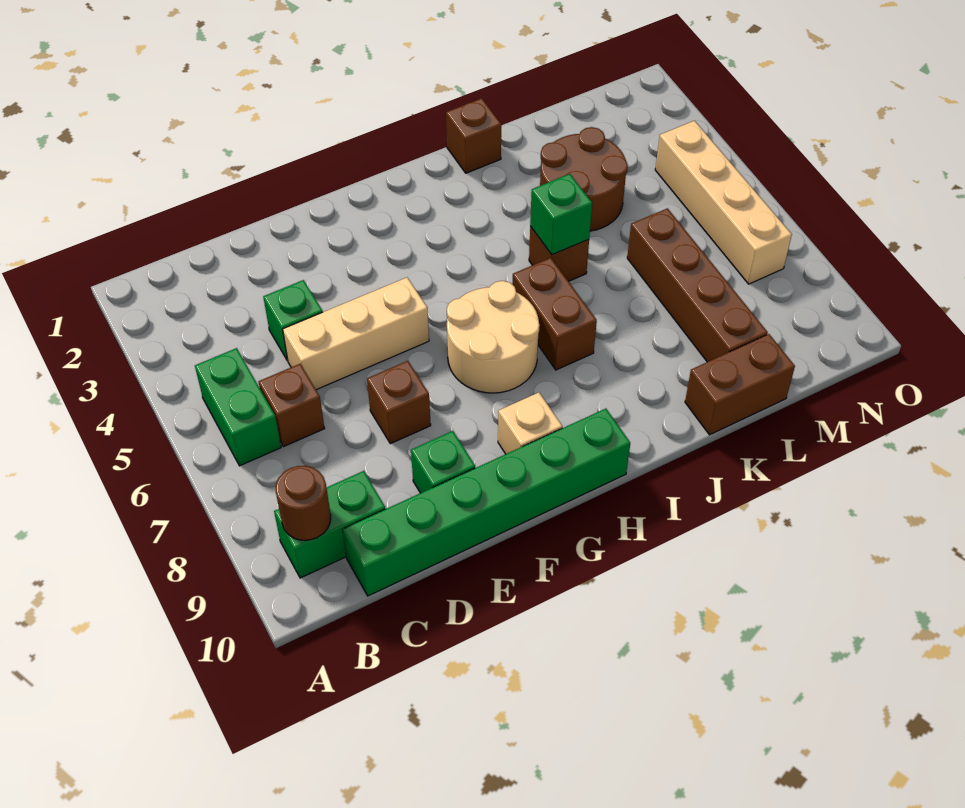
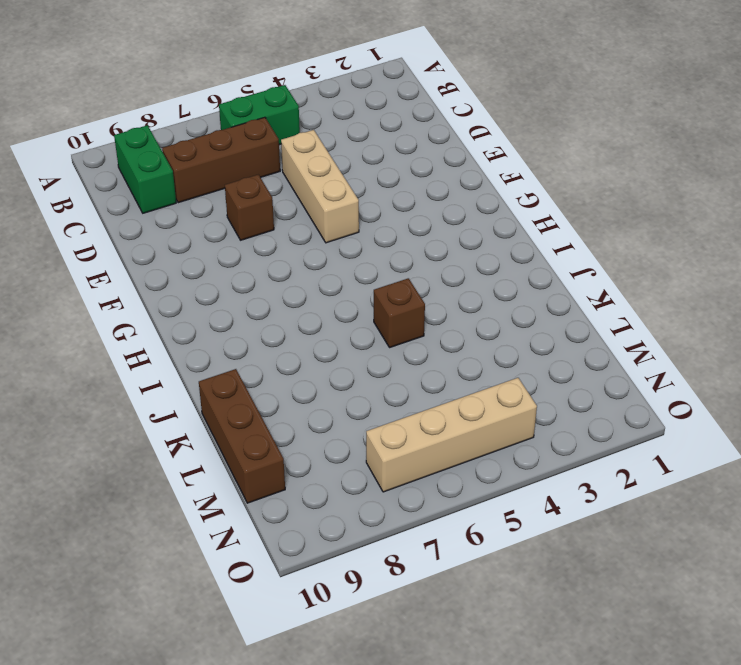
brown 1x3 brick [162,117,280,203] -> brown 1x1 brick [259,364,325,447]
brown 1x3 brick [199,369,285,503] -> brown 1x2 brick [685,334,795,435]
none -> green 1x6 brick [343,409,630,596]
none -> green 1x1 brick [263,280,323,361]
none -> green 1x1 brick [411,431,475,493]

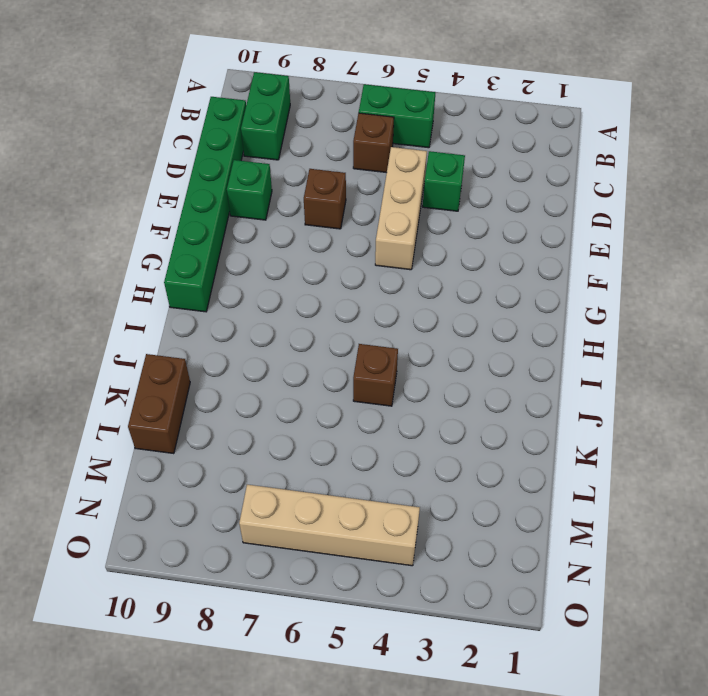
none -> tan 2x2 round brick [447,281,539,393]
none -> tan 1x1 brick [498,393,562,454]
none -> brown 1x2 brick [512,258,597,370]

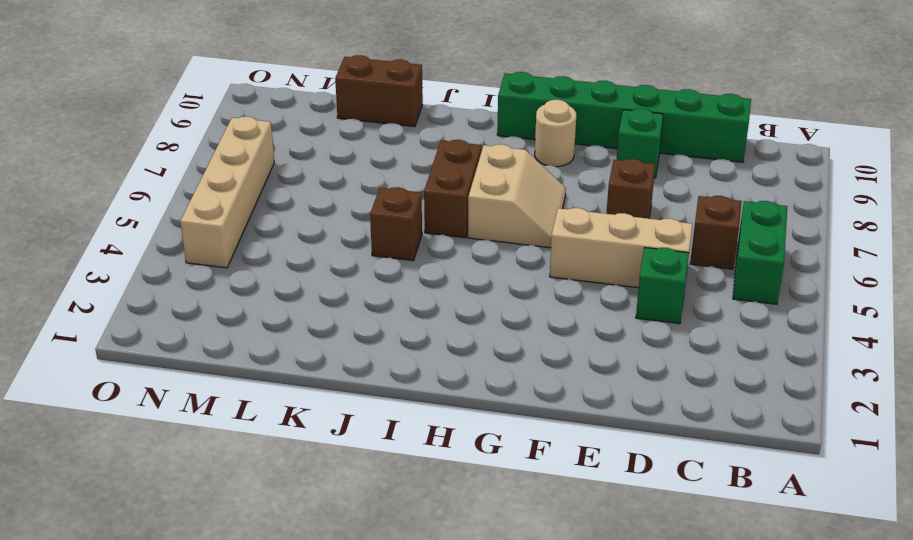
tan 2x2 slope [468,144,566,248] -> tan 2x2 round brick [447,281,539,393]
tan 1x1 round brick [535,100,576,167] -> tan 1x1 brick [498,393,562,454]
none -> green 1x2 brick [274,471,385,578]
none -> brown 1x1 brick [446,98,501,173]
none -> brown 2x2 round brick [540,127,628,231]

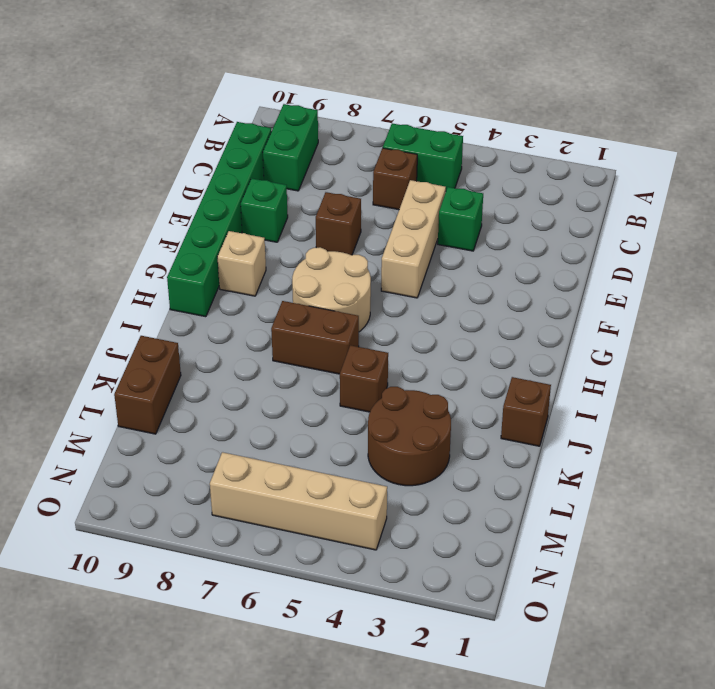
none -> brown 1x4 brick [627,208,768,362]
none -> brown 1x1 round brick [276,466,331,540]
none -> green 1x1 brick [530,174,592,255]

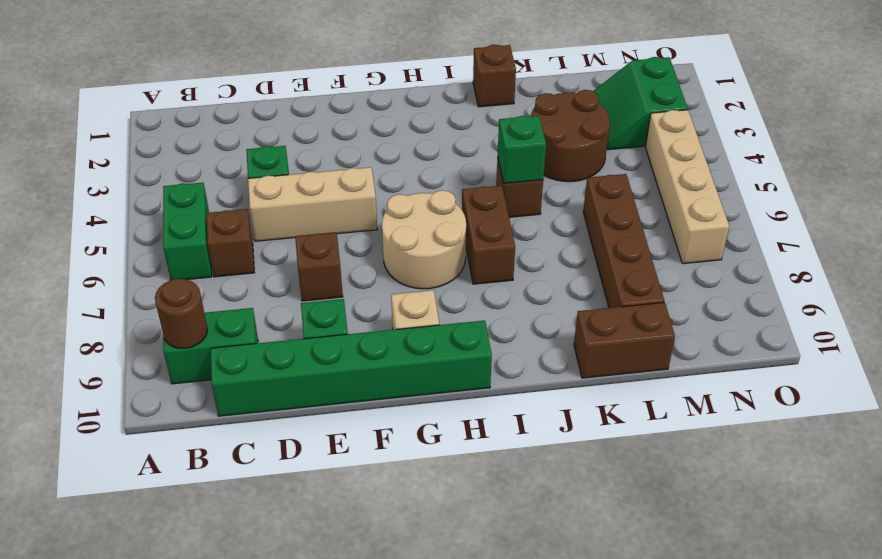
green 2x2 slope [593,57,688,150] -> none

